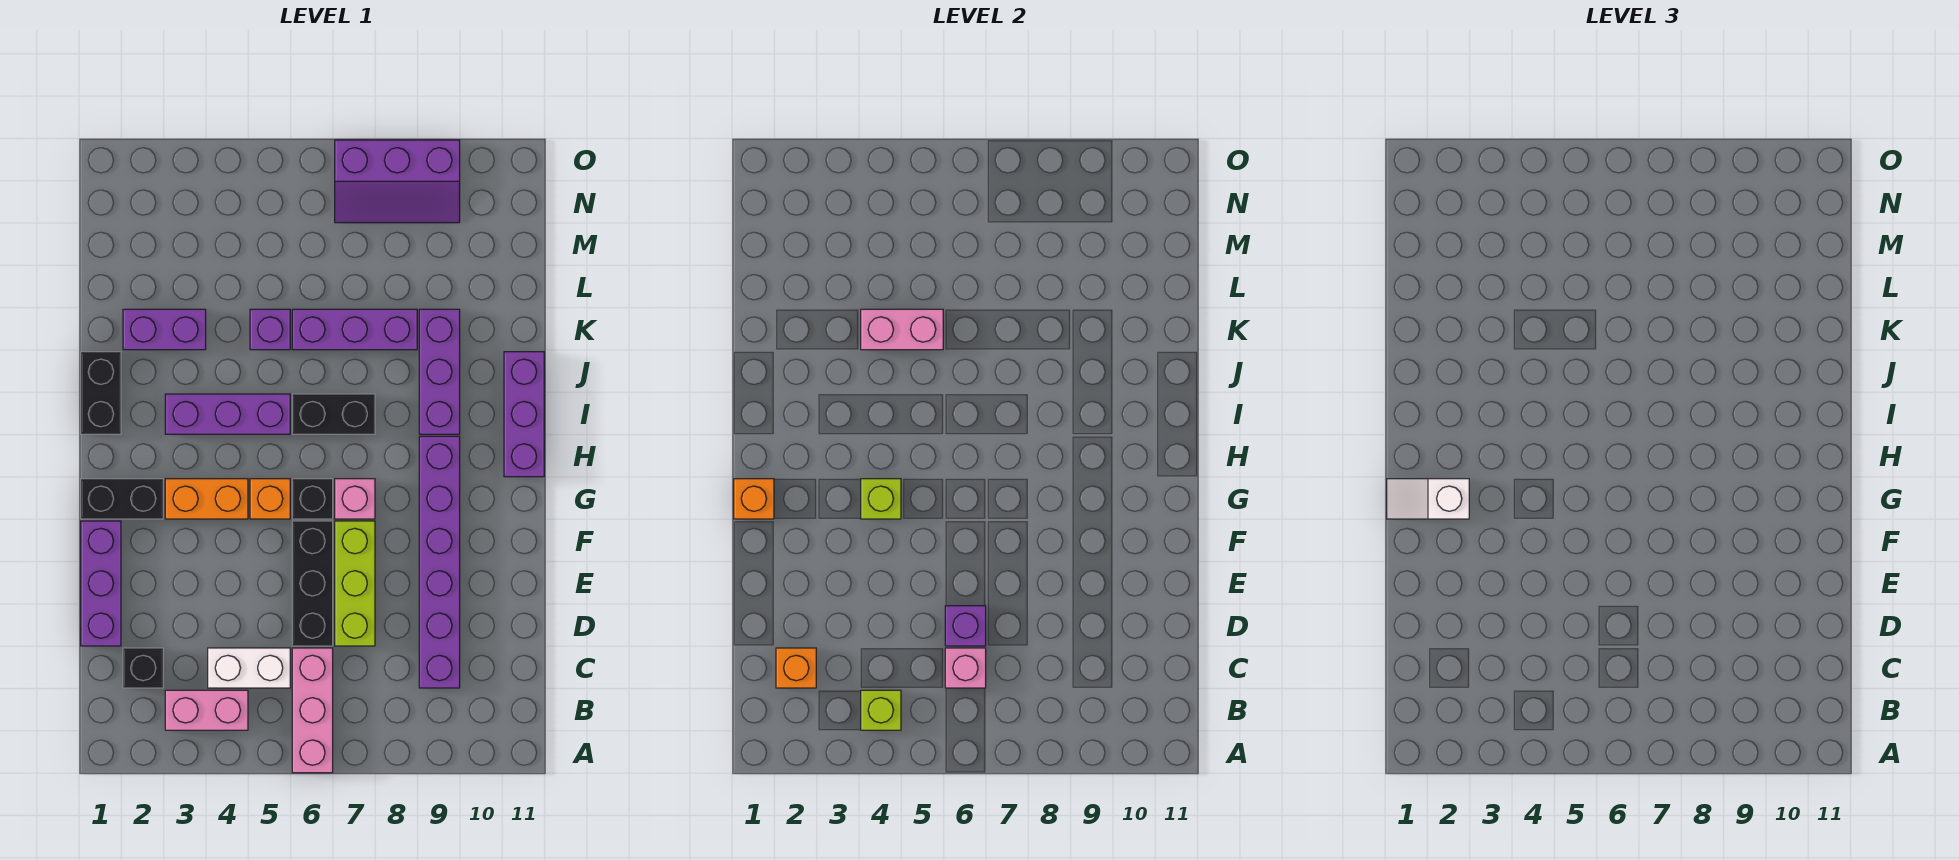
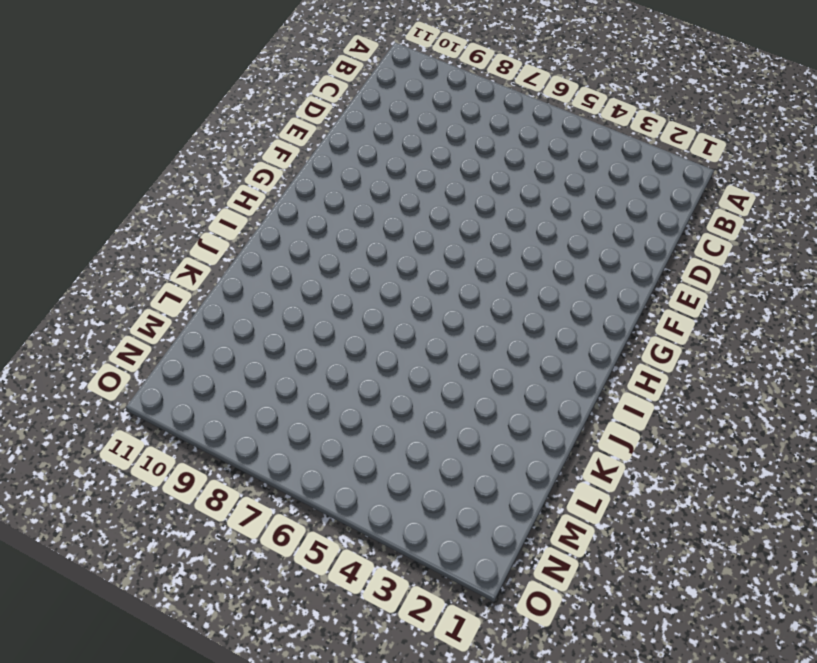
none -> pink 1x3 brick [292,648,333,773]
none -> pink 1x2 brick [165,690,248,730]
none -> black 1x1 brick [123,648,163,688]
none -> white 1x2 brick [208,648,290,688]

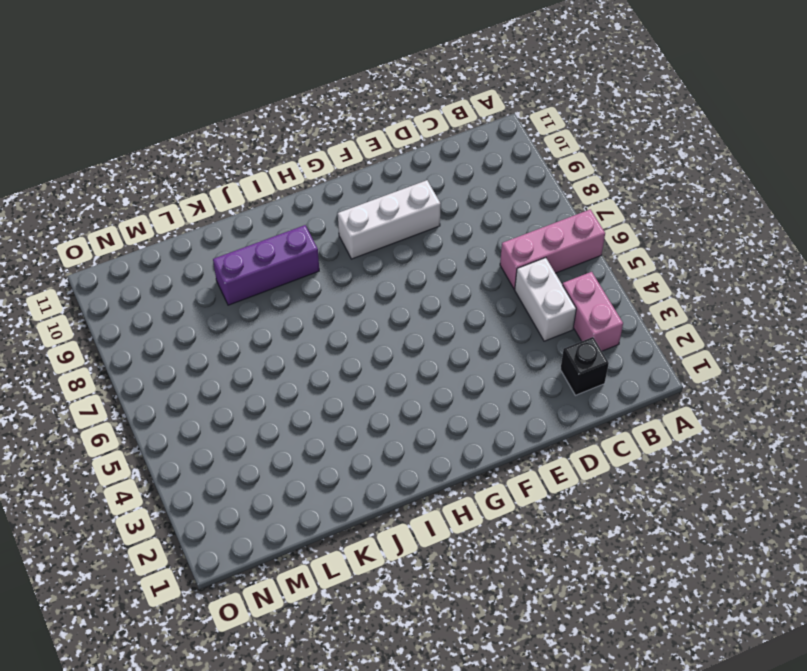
white 1x3 brick [338,180,441,259] -> purple 1x6 brick [419,436,460,688]
none -> purple 1x3 brick [81,521,121,646]
none -> black 1x3 brick [292,521,333,646]
none -> lime 1x3 brick [335,521,375,646]
none -> black 1x2 brick [81,479,163,519]

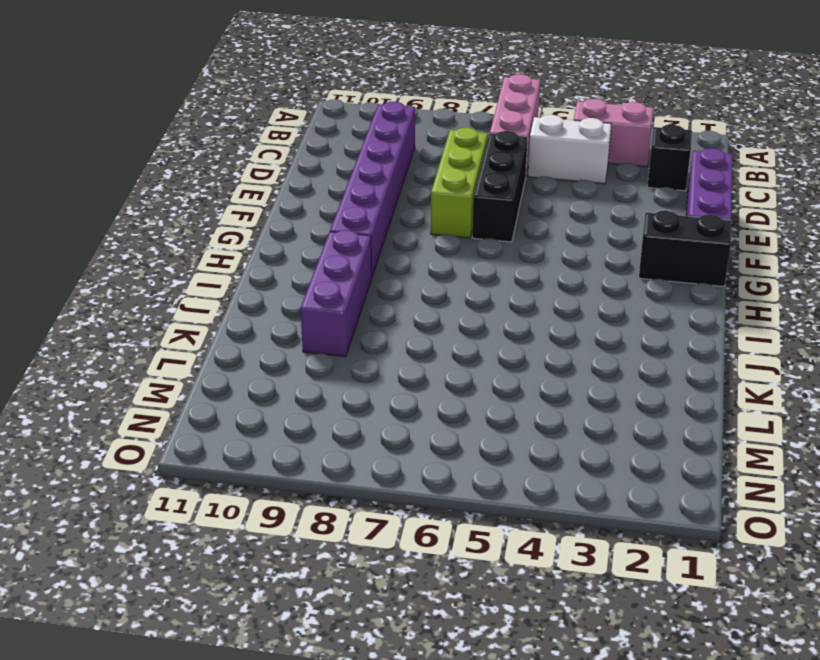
none -> orange 1x2 brick [165,479,248,519]
none -> orange 1x1 brick [250,479,290,519]
none -> black 1x1 brick [292,479,333,519]
none -> pink 1x1 brick [335,479,375,519]

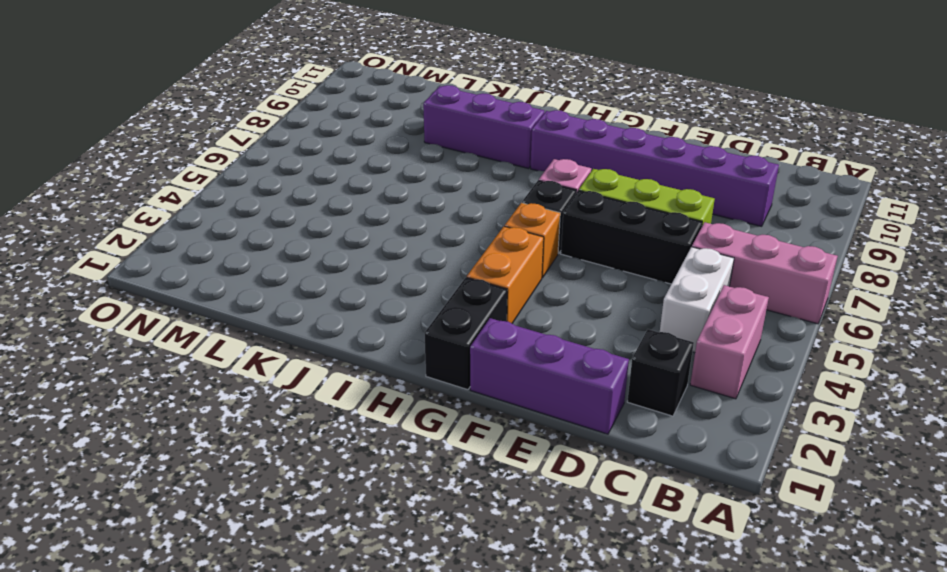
none -> purple 1x3 brick [504,352,544,477]
none -> black 1x2 brick [81,352,121,434]
none -> purple 1x3 brick [165,394,290,434]
none -> black 1x2 brick [292,394,375,434]

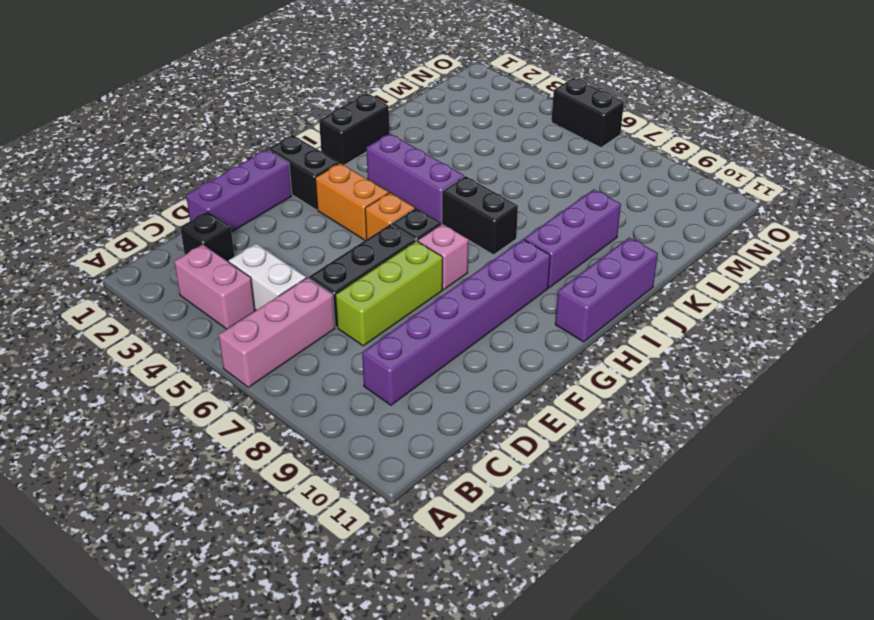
black 1x2 brick [552,78,624,148] -> none
none -> purple 1x2 brick [123,309,206,350]
none -> purple 1x1 brick [250,309,290,350]
none -> purple 1x3 brick [292,309,417,350]
none -> purple 2x3 slope [335,140,460,223]

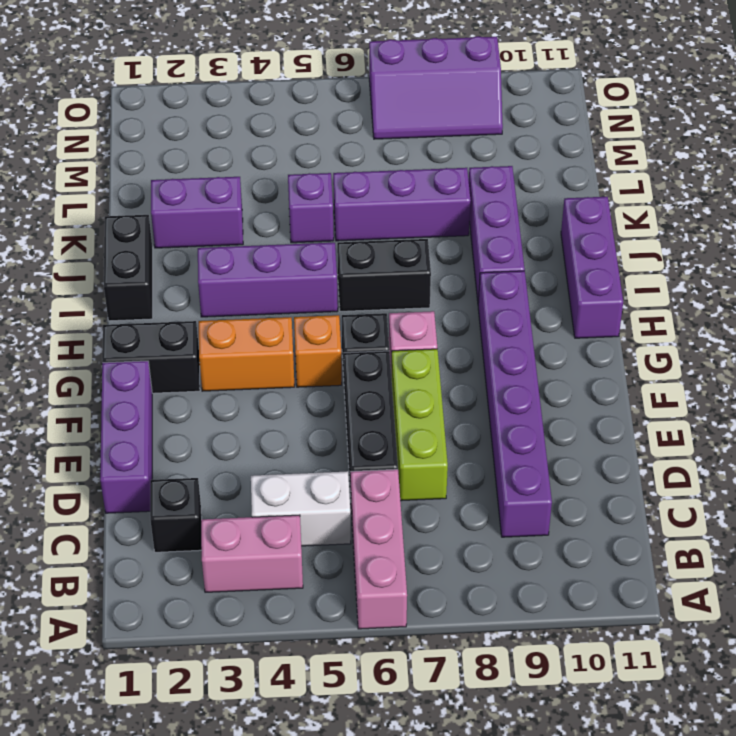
none -> lime 1x1 brick [861,690,901,730]
none -> orange 1x1 brick [776,648,816,688]
none -> pink 1x1 brick [945,648,986,688]
none -> purple 1x1 brick [945,606,986,646]

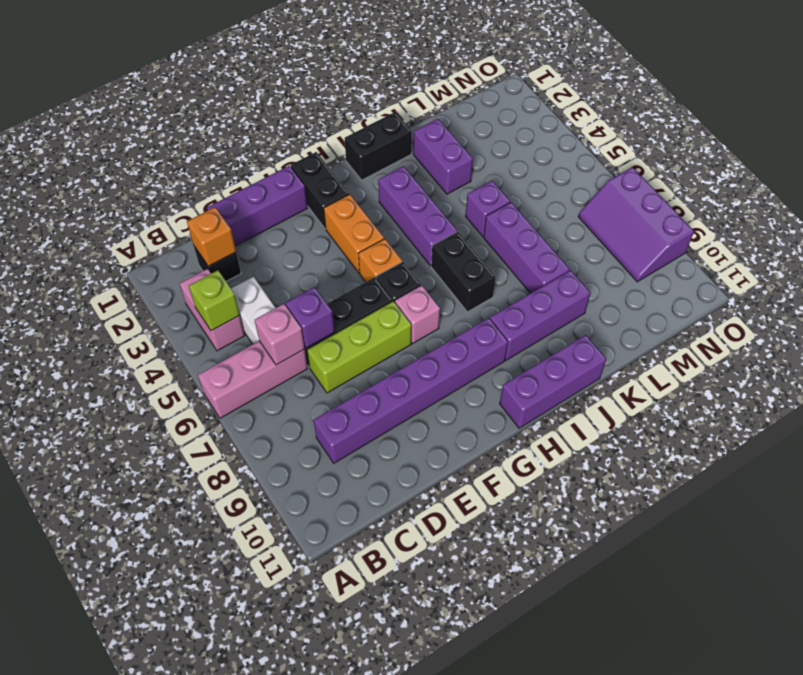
none -> orange 1x1 brick [734,479,774,519]
none -> lime 1x1 brick [861,479,901,519]
none -> pink 1x2 brick [861,309,943,350]
none -> white 1x2 slope [1387,479,1469,519]

